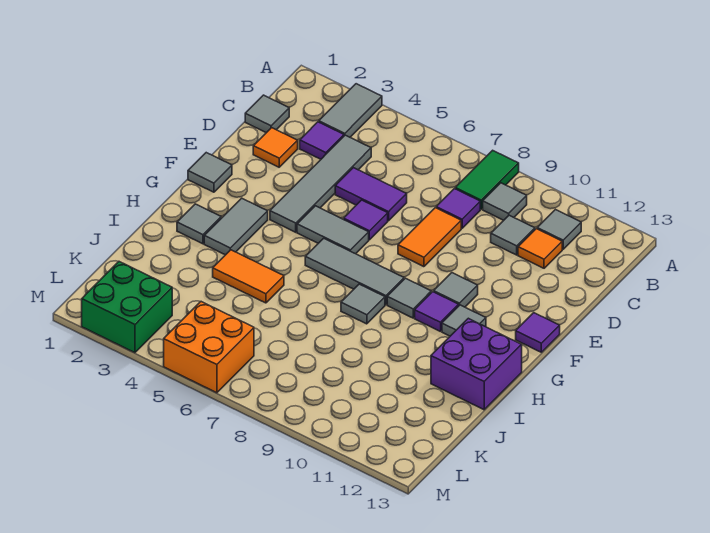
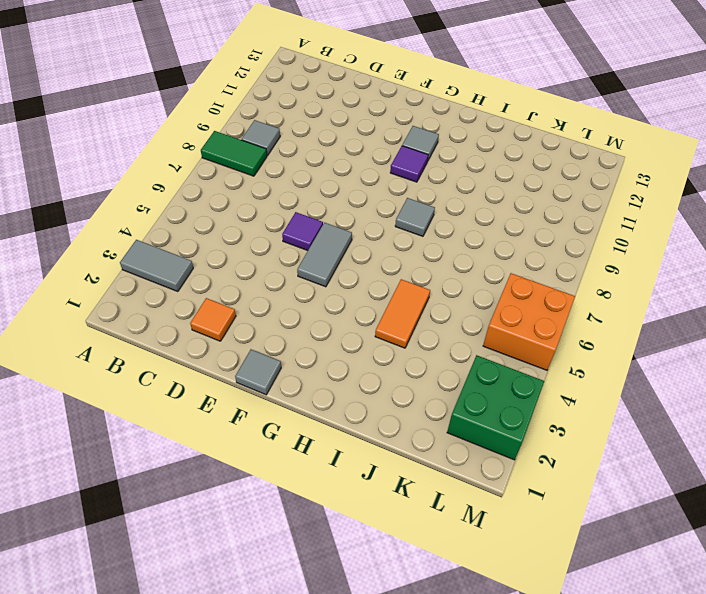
none -> grey 1x1 tile [537,210,581,249]
none -> grey 1x1 tile [245,95,289,133]
none -> purple 1x1 tile [300,122,344,159]

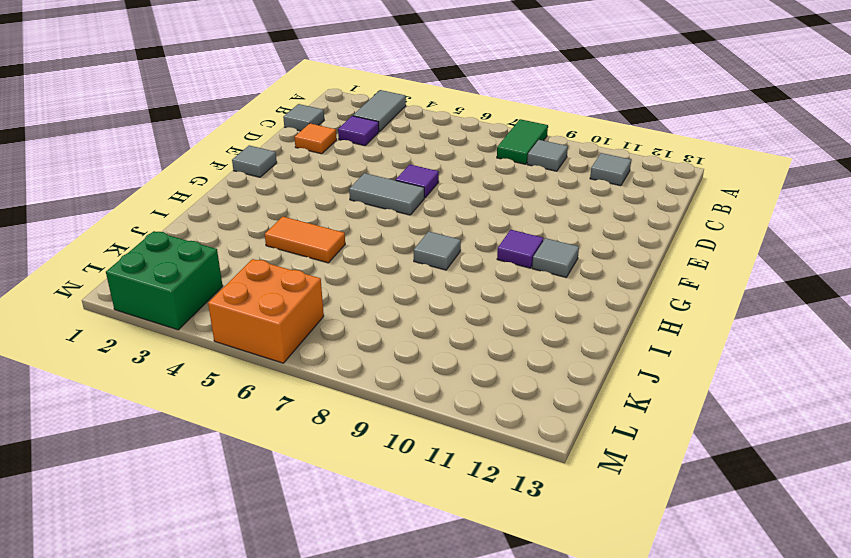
none -> grey 1x4 tile [270,135,371,232]
none -> purple 1x1 tile [436,189,480,228]
none -> grey 1x1 tile [491,215,535,255]

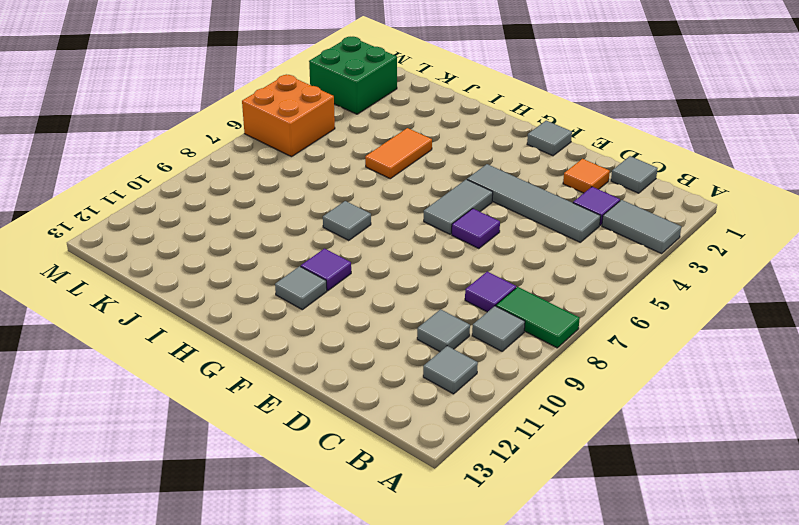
none -> orange 1x1 tile [518,229,562,268]
none -> purple 1x2 tile [335,168,407,221]
none -> orange 1x2 tile [398,208,461,267]

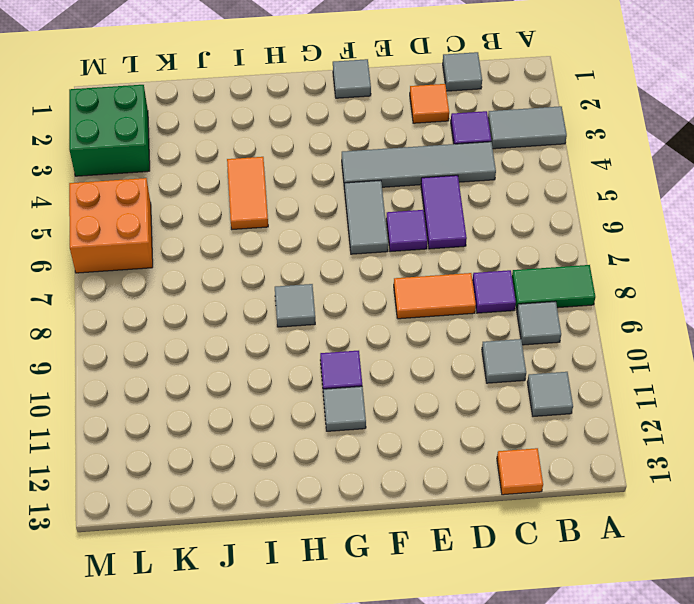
orange 1x1 tile [497,448,543,495] -> orange 1x1 tile moved to [518,229,562,268]
none -> grey 1x1 tile [434,273,478,307]
none -> purple 1x1 tile [516,313,560,352]
none -> grey 1x2 tile [204,198,268,255]

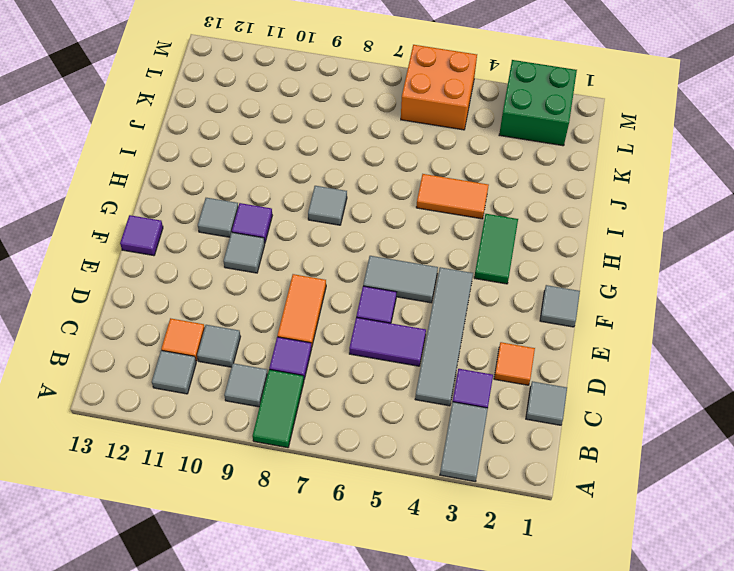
green 1x2 tile [474,214,518,284] -> grey 1x2 tile [204,198,268,255]
none -> grey 1x3 tile [305,238,404,305]
none -> grey 1x1 tile [387,278,431,318]
none -> grey 1x1 tile [177,204,221,244]

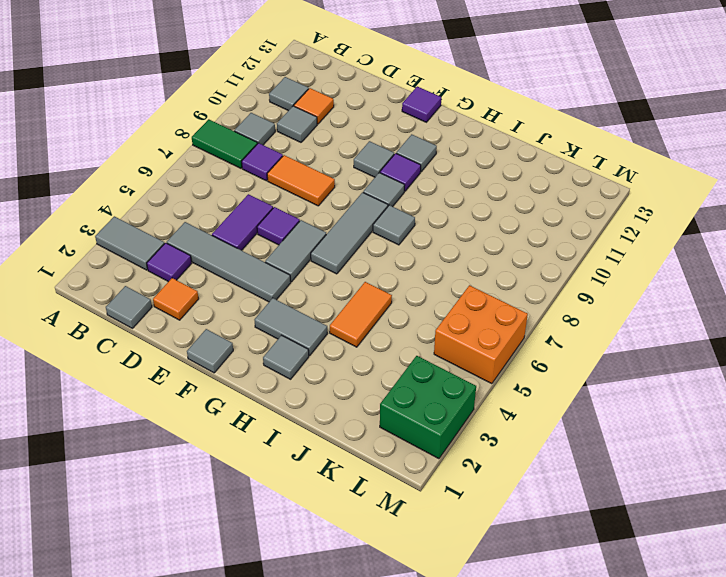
none -> purple 2x2 brick [431,318,522,410]

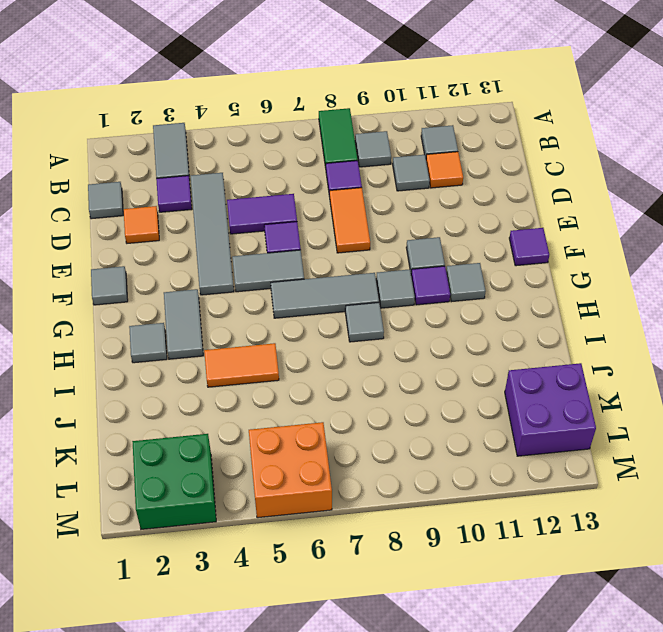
purple 2x2 brick [505,363,596,456] -> purple 2x2 brick moved to [431,318,522,410]

